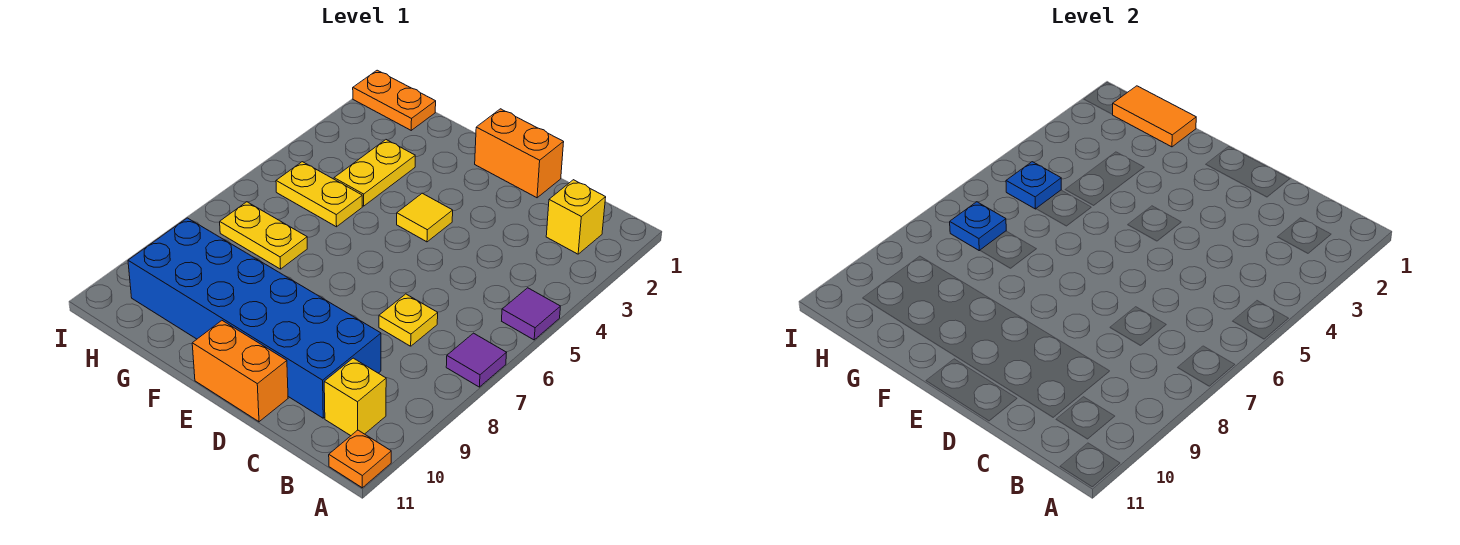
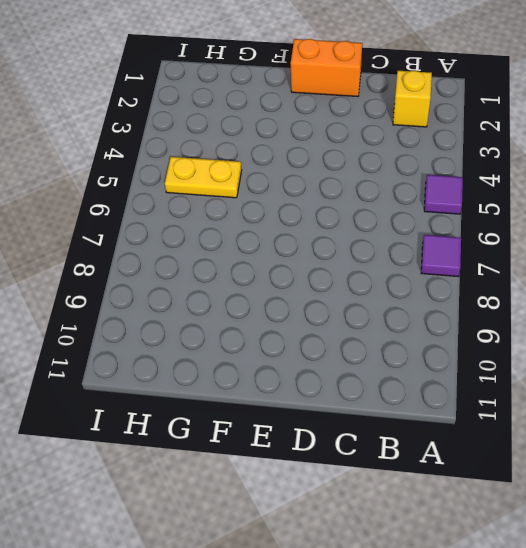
none -> orange 1x1 plate [329,430,391,488]
none -> yellow 1x1 brick [324,358,386,436]
none -> yellow 1x1 plate [379,294,438,346]

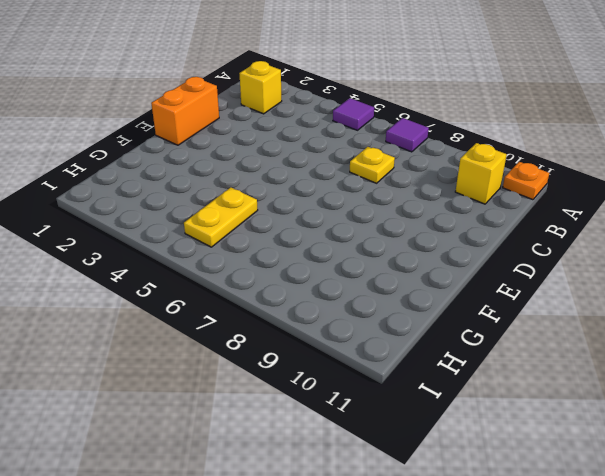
none -> blue 2x6 brick [128,218,381,418]
none -> orange 1x2 brick [192,321,288,422]
none -> yellow 1x1 tile [397,193,453,242]

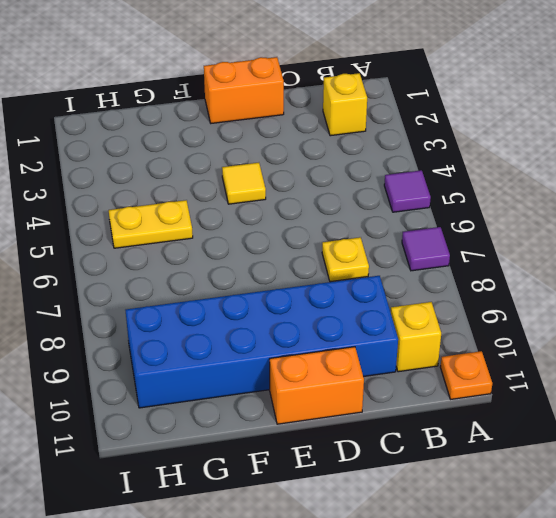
none -> yellow 1x2 plate [334,140,415,206]
none -> yellow 1x2 plate [220,202,307,269]
none -> orange 1x2 plate [353,70,436,130]

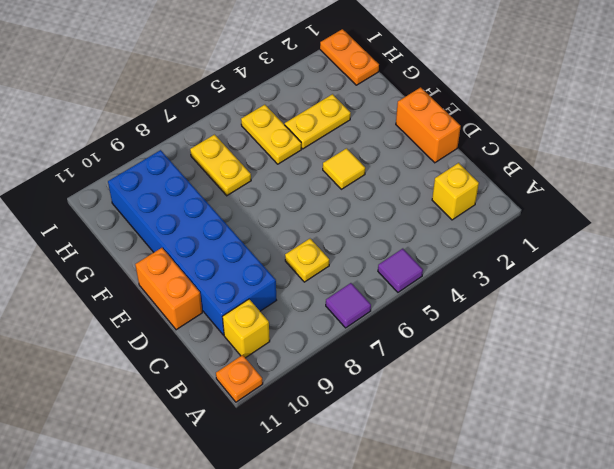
none -> orange 1x2 tile [1112,86,1196,147]
none -> blue 1x1 plate [1006,162,1061,209]
none -> blue 1x1 plate [950,202,1006,251]

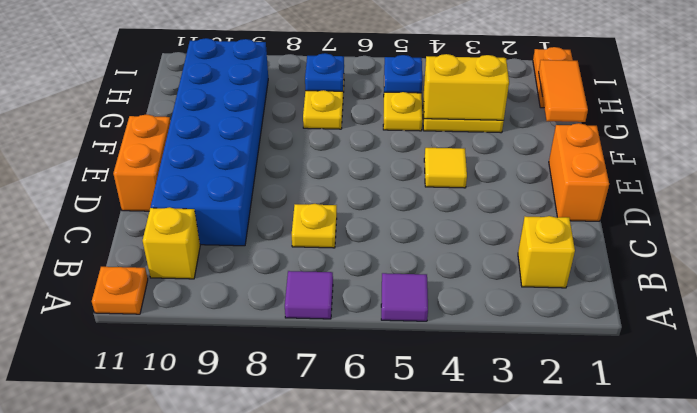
yellow 1x2 brick [424,54,509,120] -> none

